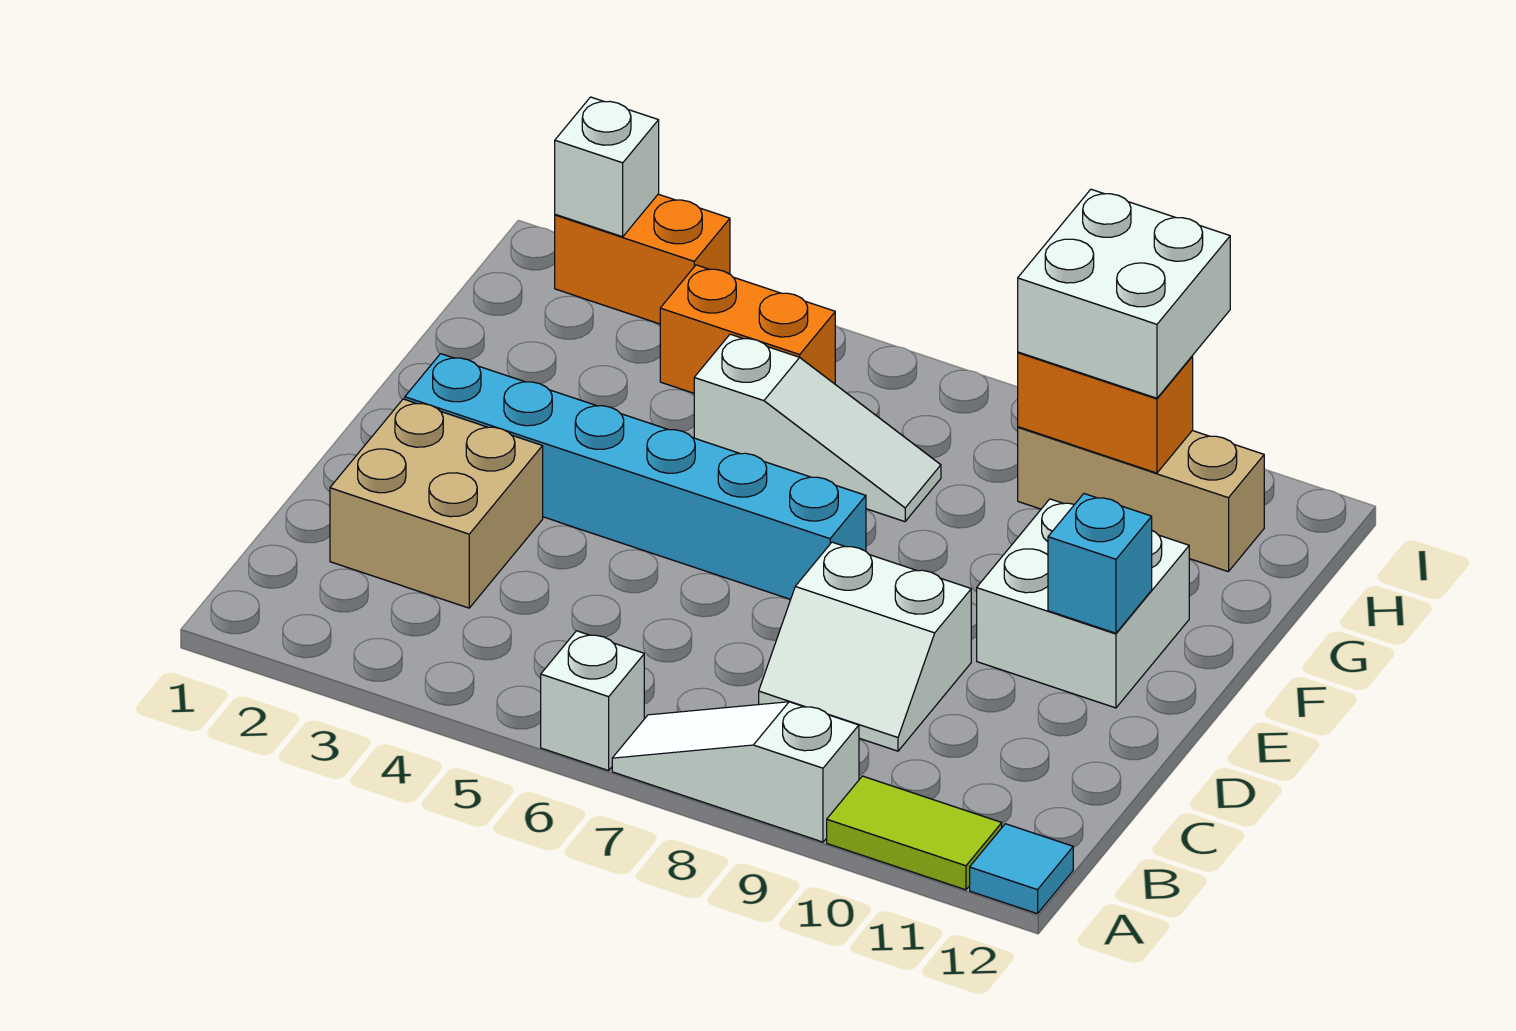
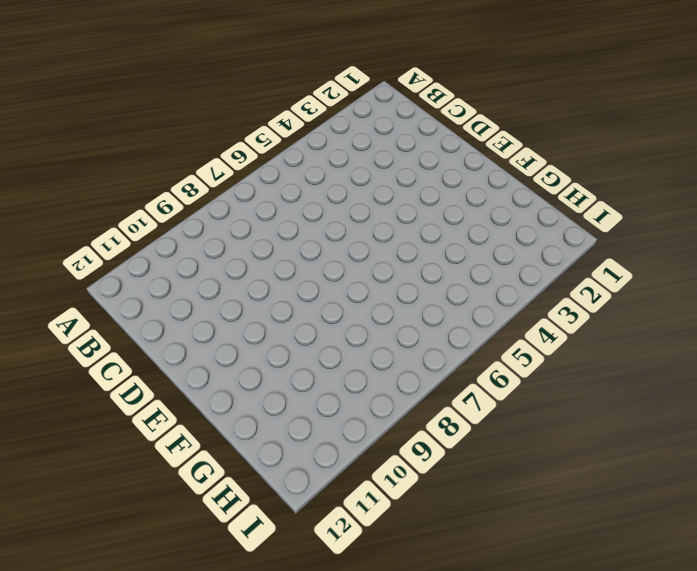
none -> white 1x1 brick [541,631,644,771]
none -> white 1x3 slope [612,702,859,842]
none -> lime 1x2 tile [827,776,1002,890]

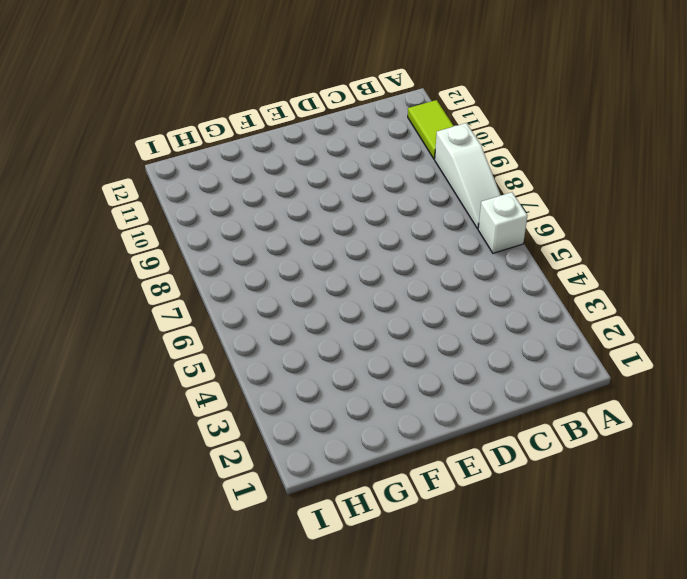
none -> cyan 1x1 tile [970,824,1073,914]
none -> tan 2x2 brick [330,399,543,608]
none -> white 2x2 slope [759,542,971,751]

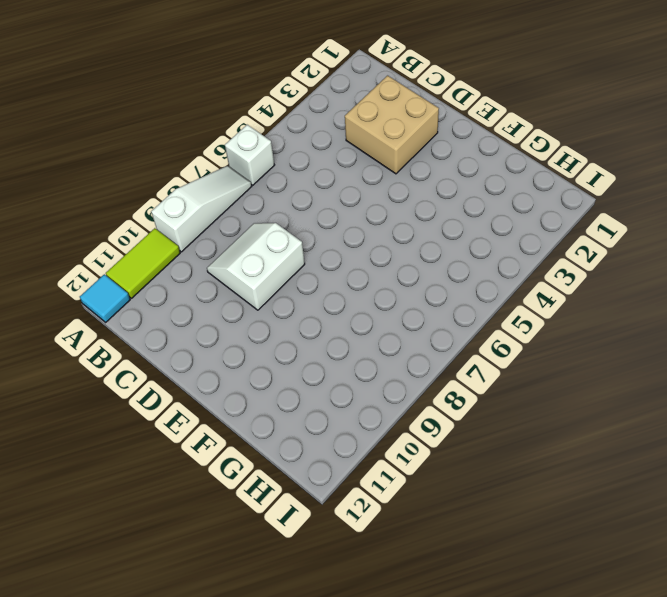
none -> cyan 1x6 brick [405,354,866,599]
none -> white 2x2 brick [977,499,1189,708]
none -> white 1x3 slope [694,334,941,522]

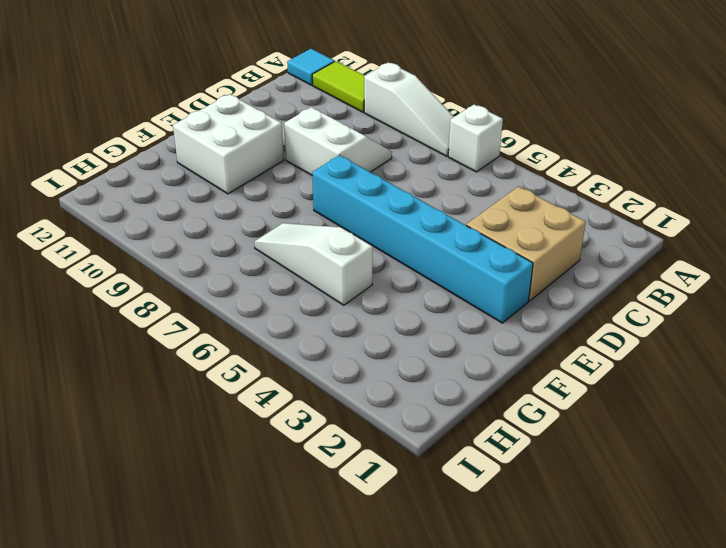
none -> orange 1x2 brick [660,265,835,393]
none -> tan 1x3 brick [1018,427,1264,572]
none -> orange 1x2 brick [555,194,730,324]

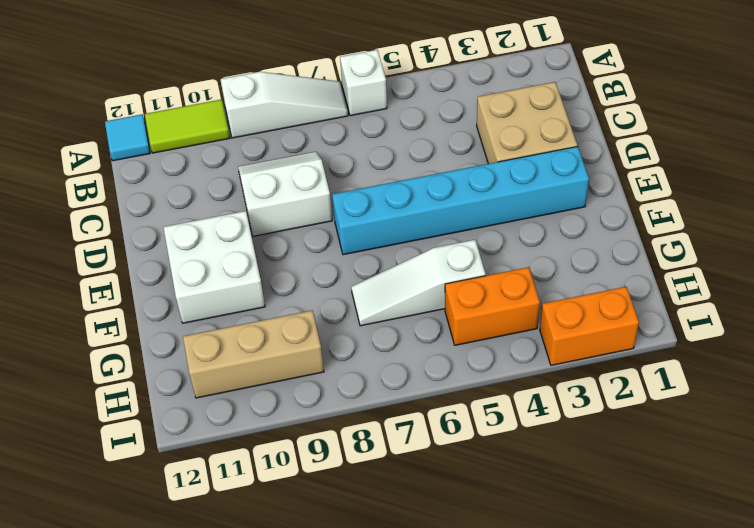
none -> cyan 1x1 brick [1048,494,1152,633]
none -> orange 1x2 brick [1018,352,1193,473]
none -> white 1x1 brick [555,97,659,237]

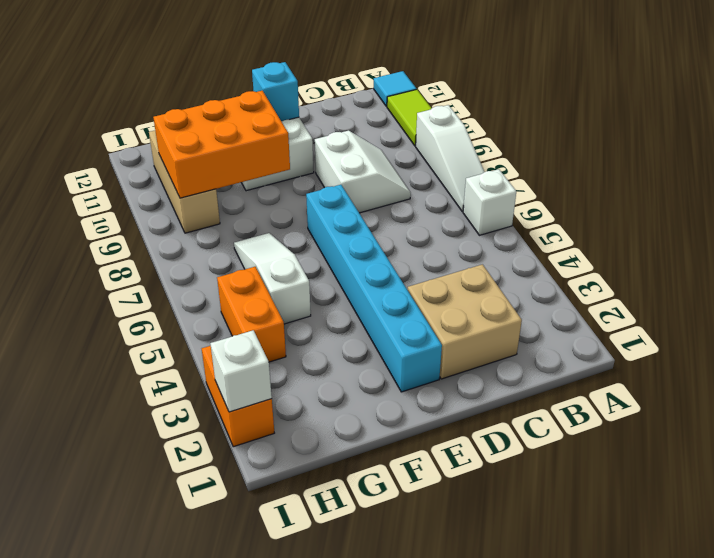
orange 2x3 brick [153,91,290,198] -> orange 1x2 brick [1018,352,1193,473]
none -> white 2x2 brick [1018,189,1230,398]

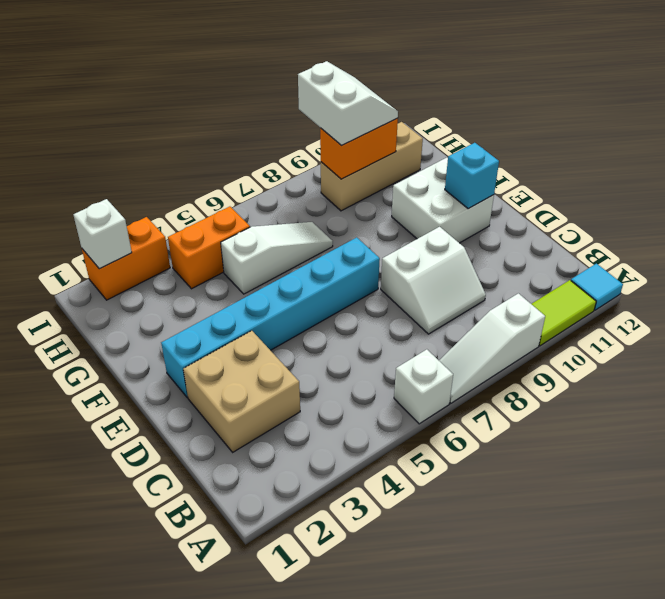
white 2x2 slope [298,61,398,146] -> white 2x2 brick [1018,189,1230,398]

